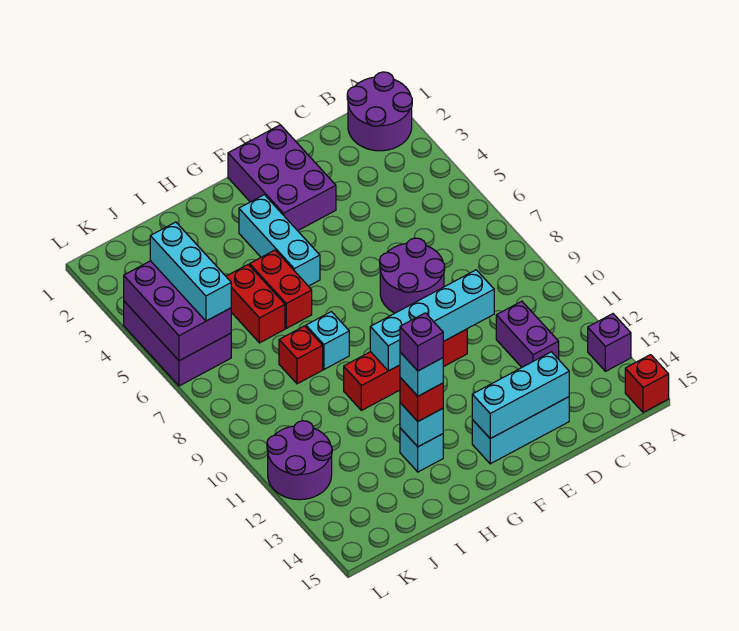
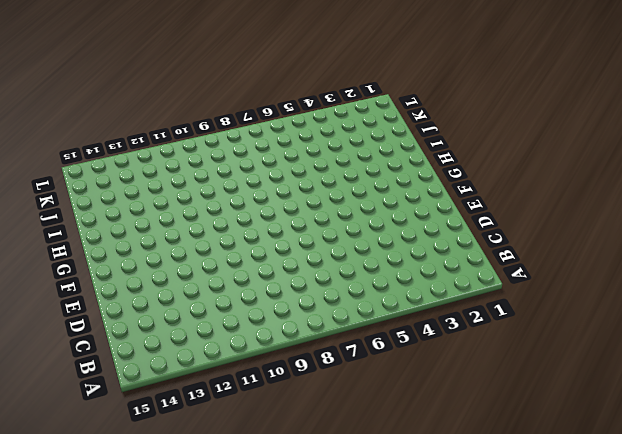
none -> purple 2x2 round brick [347,72,412,151]
none -> purple 1x1 brick [588,314,631,371]
none -> red 1x1 brick [625,355,669,412]

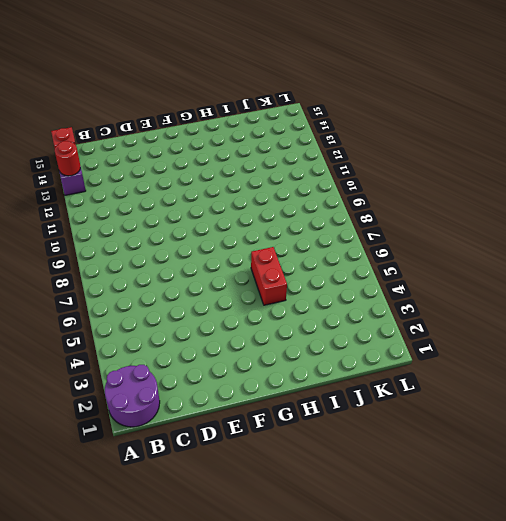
red 1x1 round brick [55,141,80,176] -> none
none -> purple 1x2 brick [496,301,559,367]
none -> purple 2x2 round brick [380,238,445,313]
none -> cyan 1x3 brick [472,397,569,464]

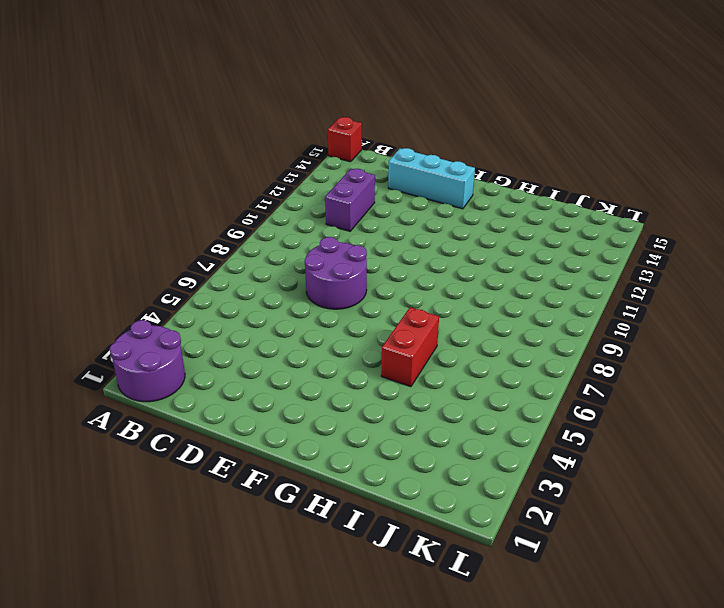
none -> purple 1x1 brick [588,314,631,371]
none -> purple 2x3 brick [228,125,336,231]
none -> red 1x4 brick [344,329,467,410]

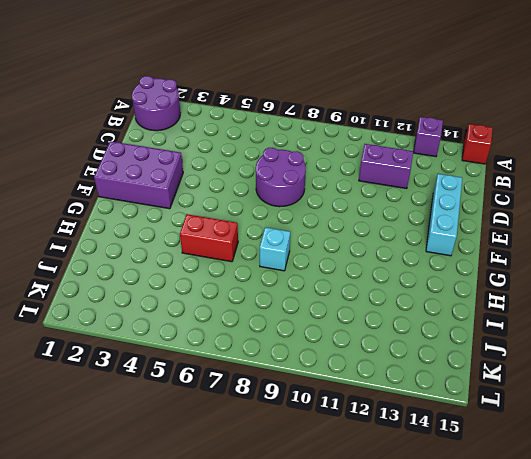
none -> red 1x4 brick [344,329,467,410]
none -> cyan 1x3 brick [239,195,320,286]
none -> cyan 1x1 brick [400,428,443,472]

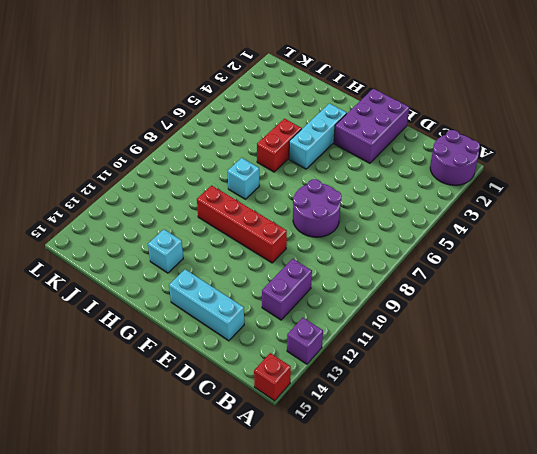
none -> red 1x2 brick [226,264,285,343]
none -> red 1x1 brick [279,326,323,384]
none -> purple 2x3 brick [124,301,231,386]

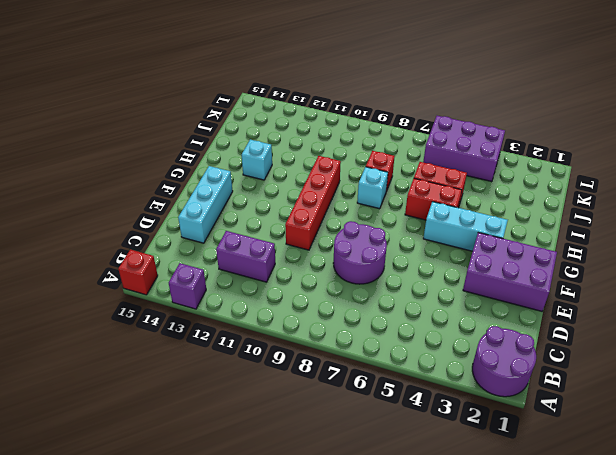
none -> purple 2x2 round brick [267,421,332,500]
none -> cyan 1x4 brick [370,270,494,371]
none -> cyan 1x3 brick [472,352,569,439]

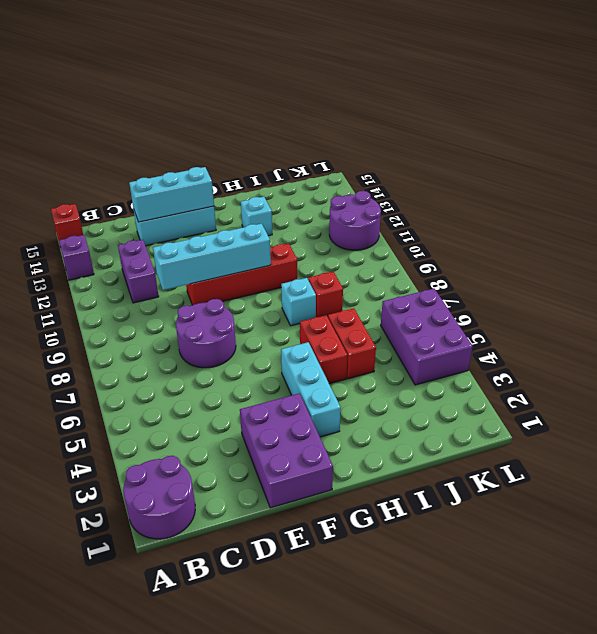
none -> cyan 1x1 brick [400,403,443,447]
none -> purple 2x3 brick [124,261,231,361]
none -> red 1x1 brick [400,377,443,421]

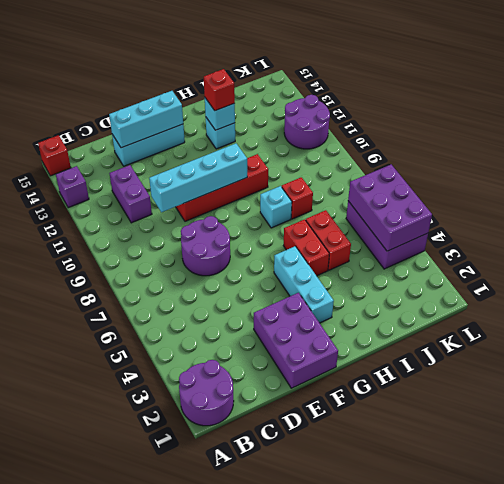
none -> cyan 1x3 brick [150,222,231,321]
none -> cyan 1x1 brick [400,352,443,396]
none -> purple 1x1 brick [400,313,443,371]

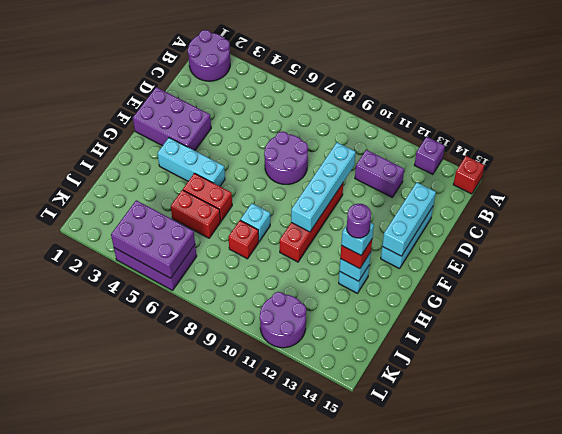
purple 1x1 round brick [347,204,371,238] -> purple 1x1 brick [400,313,443,371]
none -> cyan 1x3 brick [150,222,231,321]

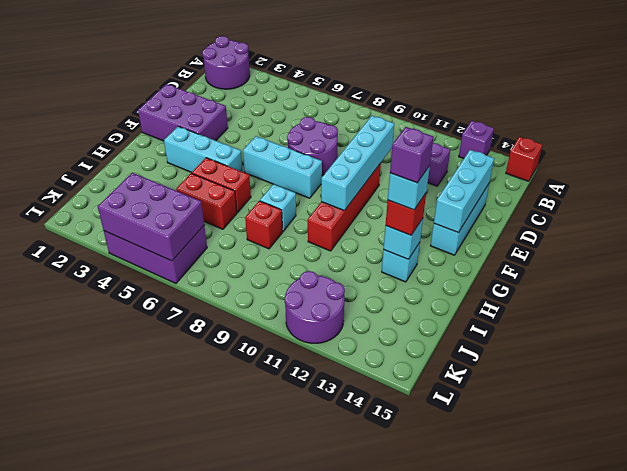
cyan 1x3 brick [243,136,322,198] -> cyan 1x3 brick moved to [150,222,231,321]

